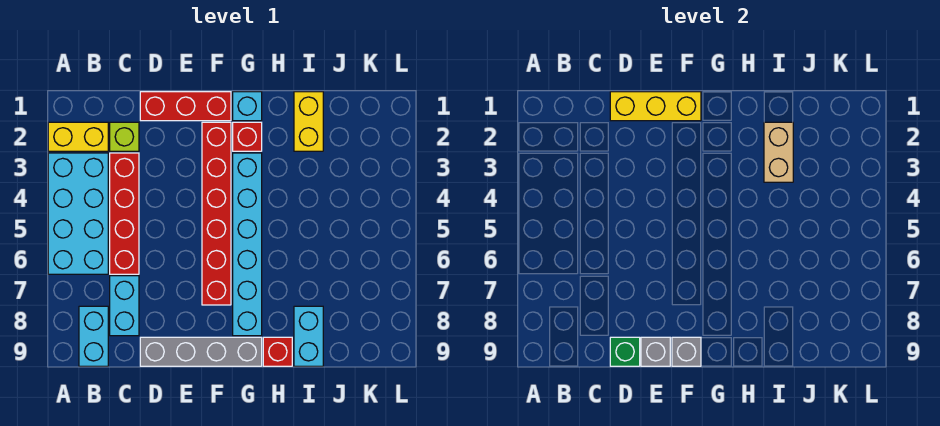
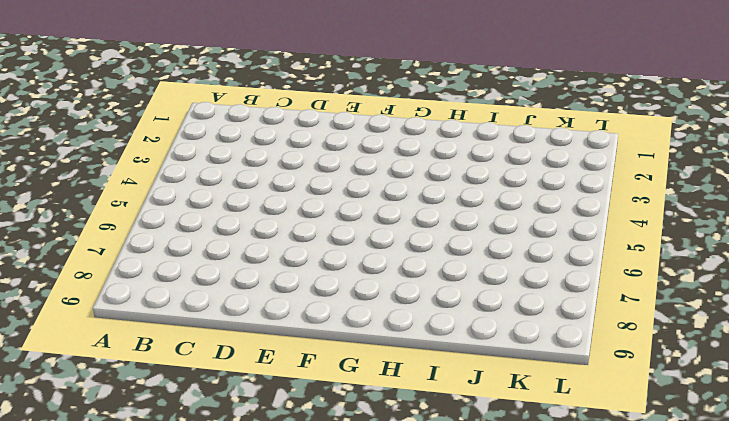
none -> yellow 1x2 brick [48,122,108,151]
none -> cyan 2x4 brick [48,153,108,274]
none -> cyan 1x2 brick [79,306,108,366]

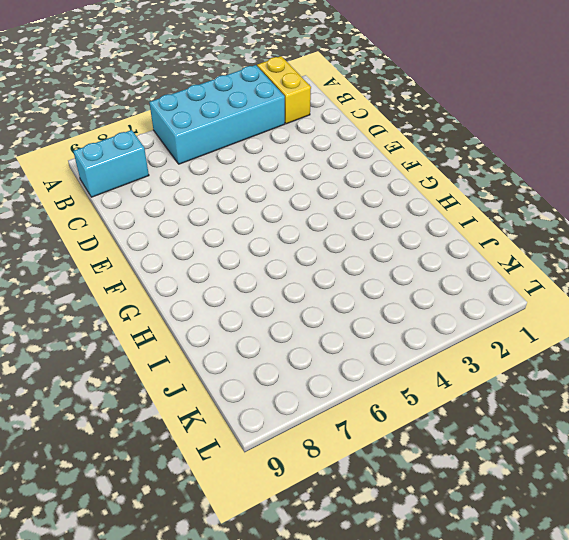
none -> lime 1x1 brick [110,122,139,151]
none -> red 1x4 brick [110,153,139,274]
none -> cyan 1x2 brick [110,276,139,336]

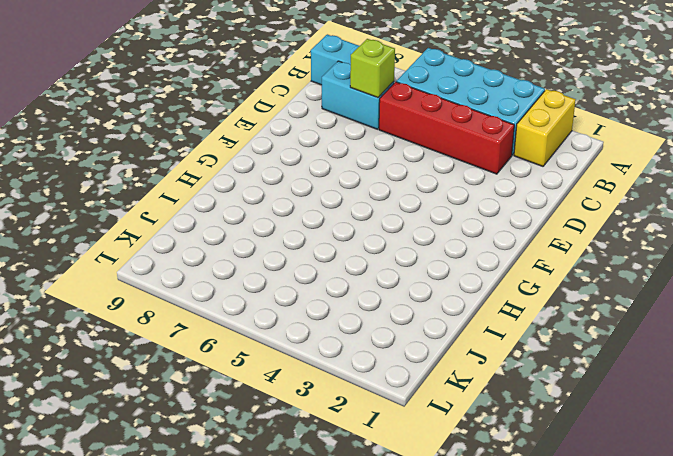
lime 1x1 brick [350,39,395,98] -> lime 1x1 brick moved to [110,122,139,151]
none -> red 1x3 brick [140,92,231,121]
none -> grey 1x4 brick [140,337,262,366]
none -> red 1x6 brick [202,122,231,305]

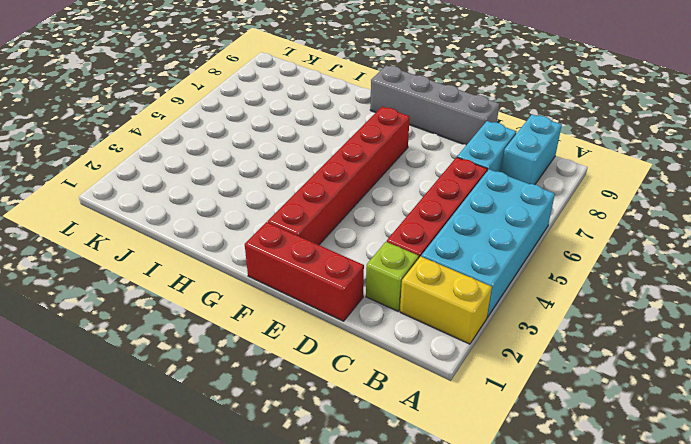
none -> cyan 1x1 brick [233,92,262,121]
none -> red 1x1 brick [233,122,262,151]
none -> cyan 1x6 brick [233,153,262,336]

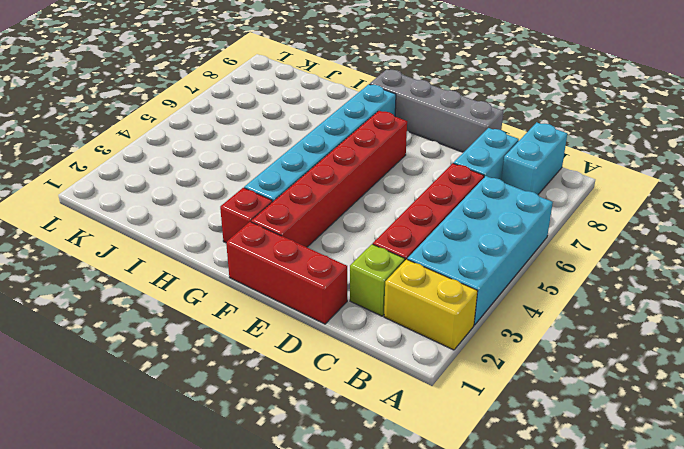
none -> cyan 1x1 brick [233,92,262,121]
none -> red 1x1 brick [263,337,292,366]
none -> yellow 1x2 brick [294,92,323,151]

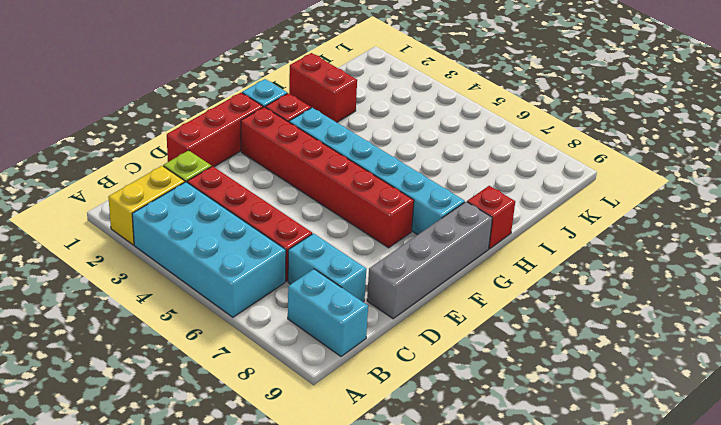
red 1x2 brick [289,53,357,122] -> yellow 1x2 brick [294,92,323,151]
none -> cyan 1x2 brick [294,306,323,366]
none -> yellow 1x3 brick [610,92,701,121]
none -> green 1x1 brick [610,337,640,366]

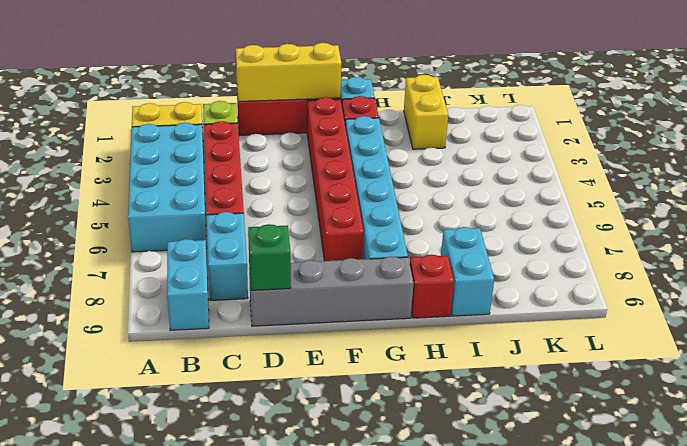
none -> grey 1x1 brick [641,337,670,366]
none -> grey 1x1 brick [672,337,701,366]
none -> tan 1x2 brick [764,122,793,182]

